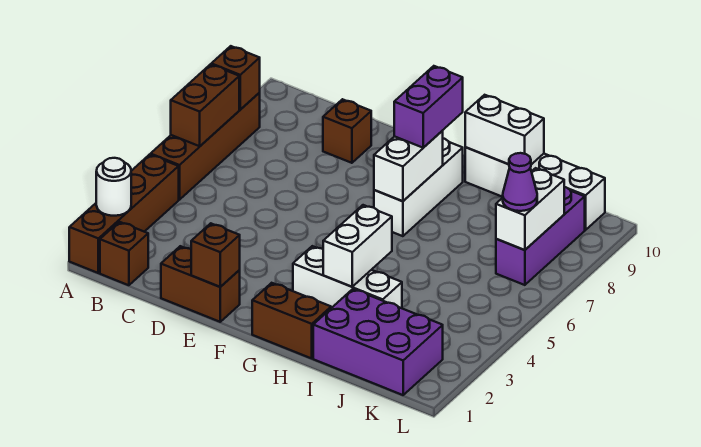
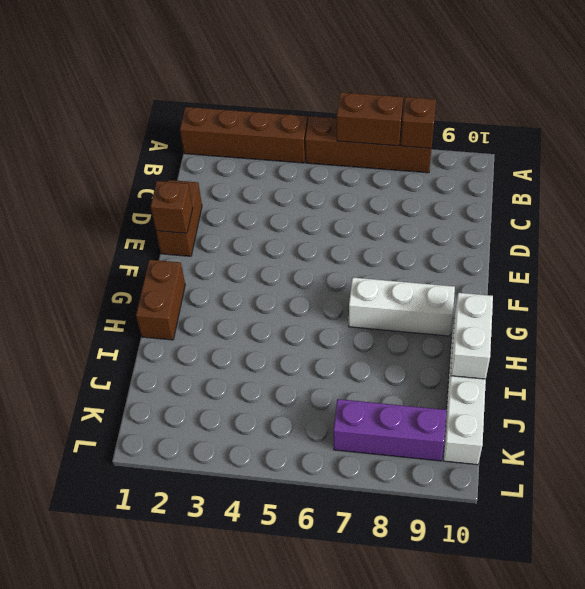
none -> brown 1x1 brick [100,222,148,285]
none -> brown 1x1 brick [323,99,371,163]
none -> white 1x3 brick [293,246,402,308]

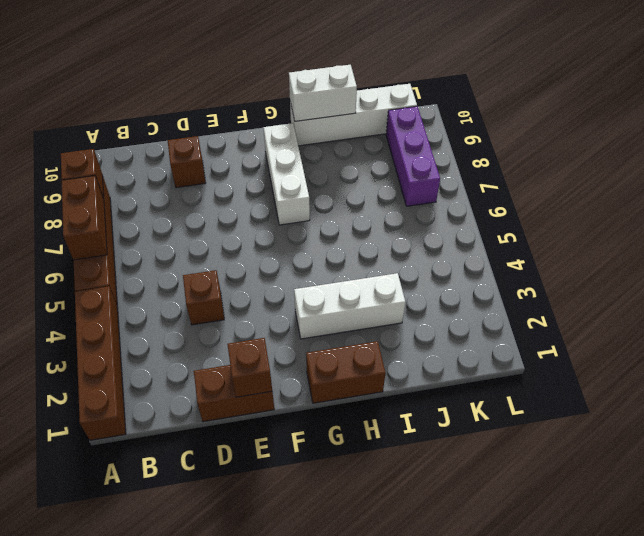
brown 1x1 brick [183,270,224,325] -> brown 1x1 brick moved to [100,222,148,285]
none -> purple 2x3 brick [313,289,443,395]
none -> white 1x1 round brick [96,158,131,216]
none -> white 1x2 brick [374,131,443,201]

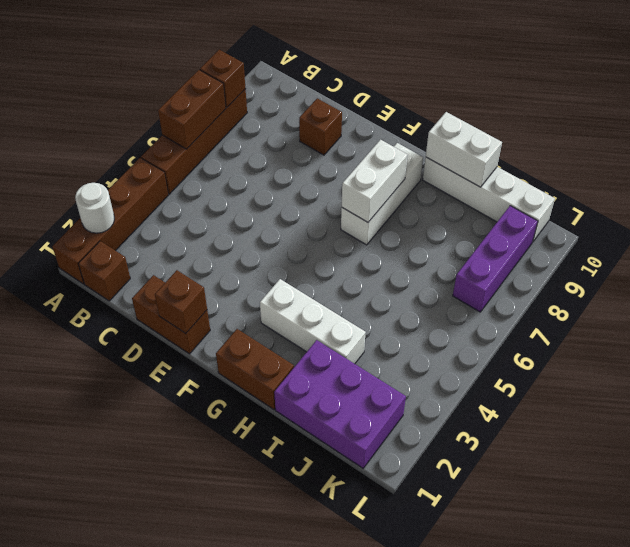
none -> white 1x2 brick [323,205,392,287]
none -> white 1x2 brick [496,168,564,250]
none -> purple 1x2 brick [394,66,463,148]

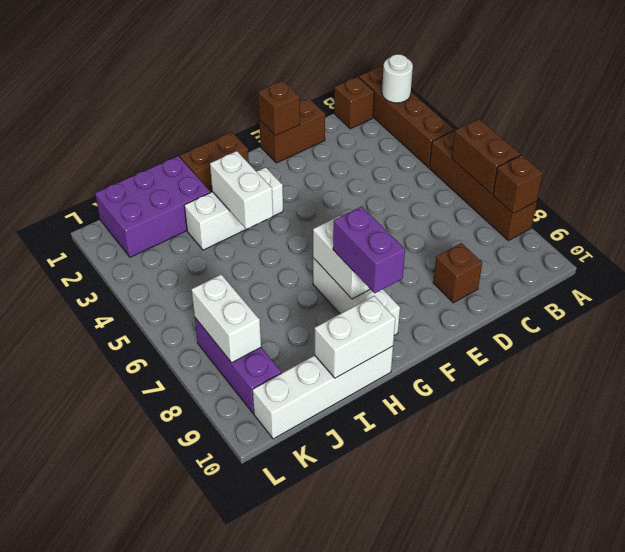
none -> purple 1x1 cone [503,153,537,211]

